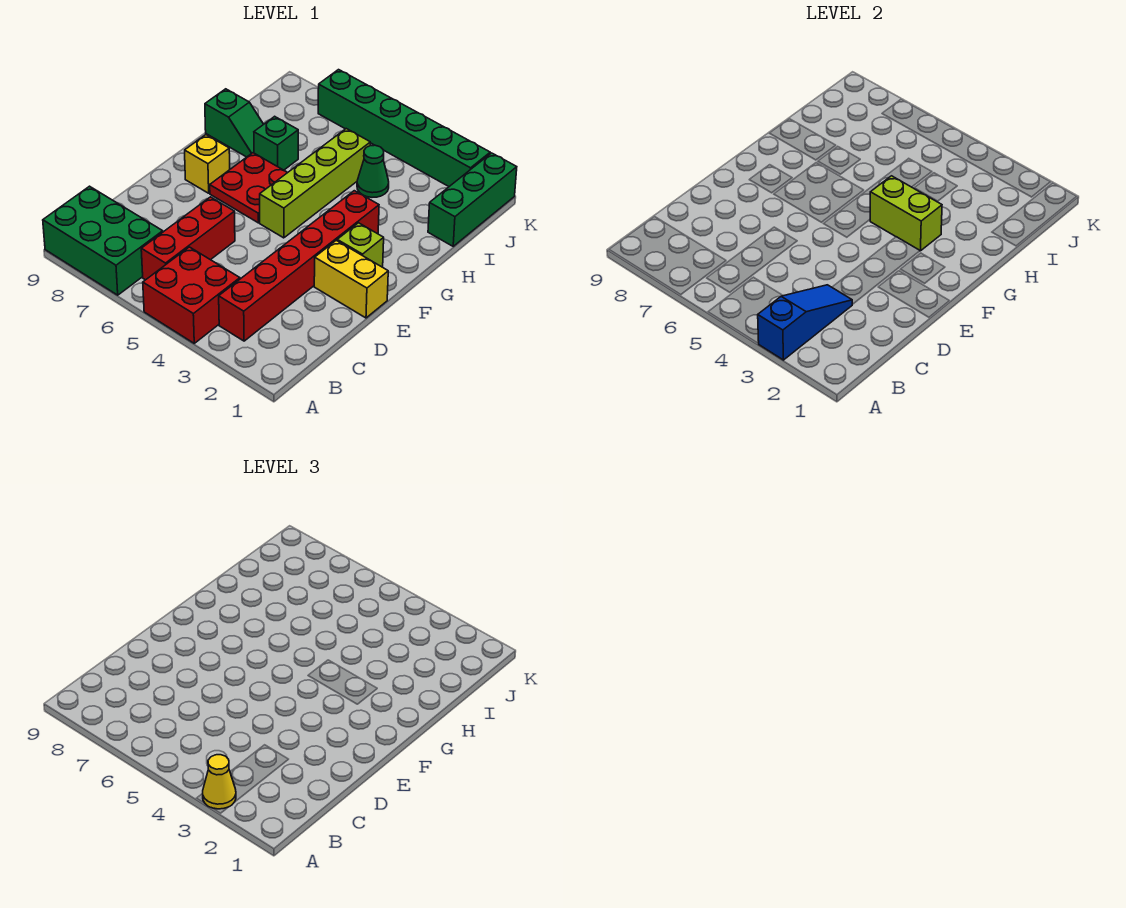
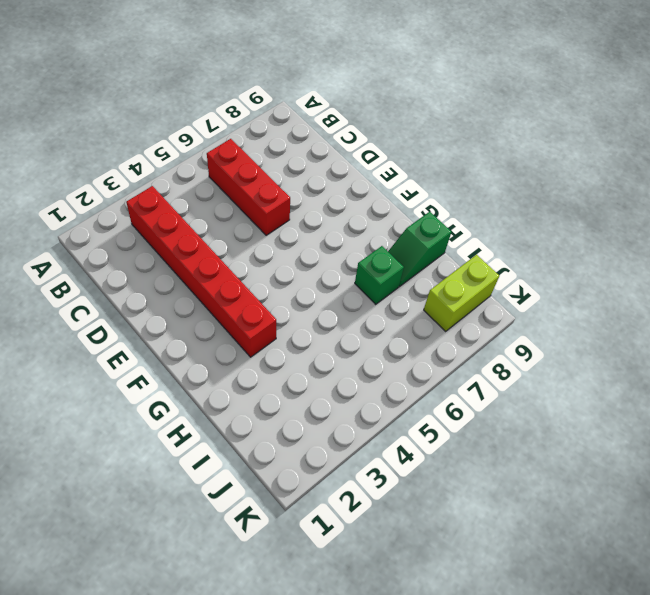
lime 1x2 brick [424,255,499,332] -> lime 1x2 brick moved to [870,176,942,251]
none -> red 2x2 brick [143,247,240,343]
none -> green 2x3 brick [43,186,163,295]
none -> yellow 1x2 brick [314,240,388,318]

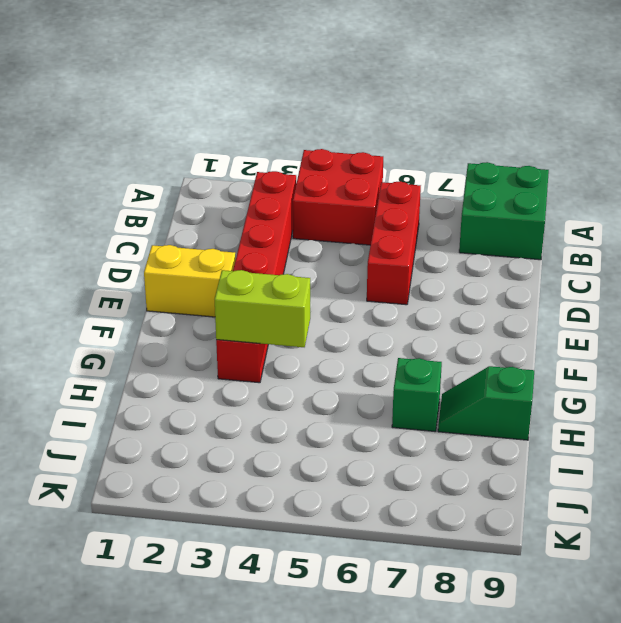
green 2x2 brick [459,162,549,260] -> green 2x3 brick [43,186,163,295]
none -> lime 1x1 brick [337,223,384,267]
none -> lime 1x4 brick [260,129,370,238]
none -> red 2x2 plate [210,153,287,223]

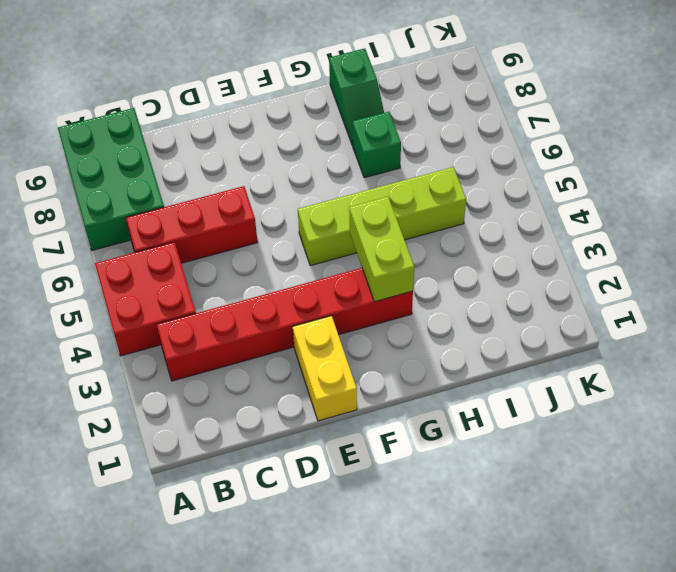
none -> lime 1x1 brick [337,223,384,267]
none -> red 2x2 plate [210,153,287,223]
none -> yellow 1x1 brick [185,135,230,193]

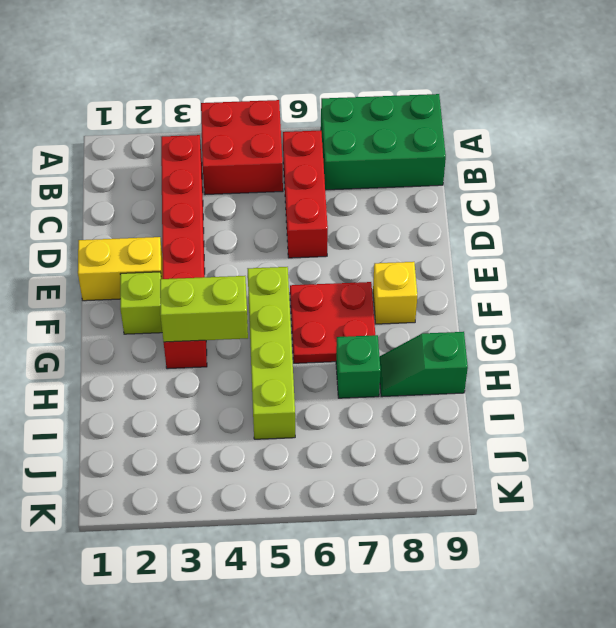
none -> green 1x3 brick [428,153,517,246]
none -> green 1x1 cone [357,145,389,197]
none -> green 1x6 brick [318,70,490,186]

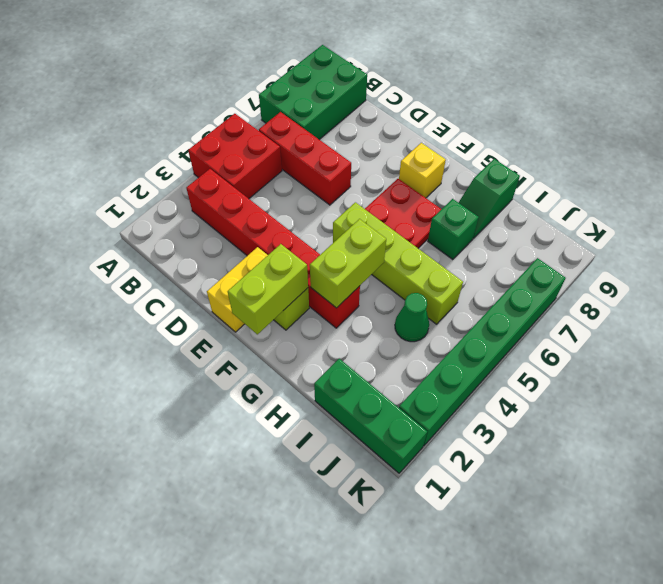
lime 1x2 brick [228,244,308,334] -> none
none -> blue 1x3 slope [758,285,852,360]
none -> yellow 1x1 cone [203,755,236,809]

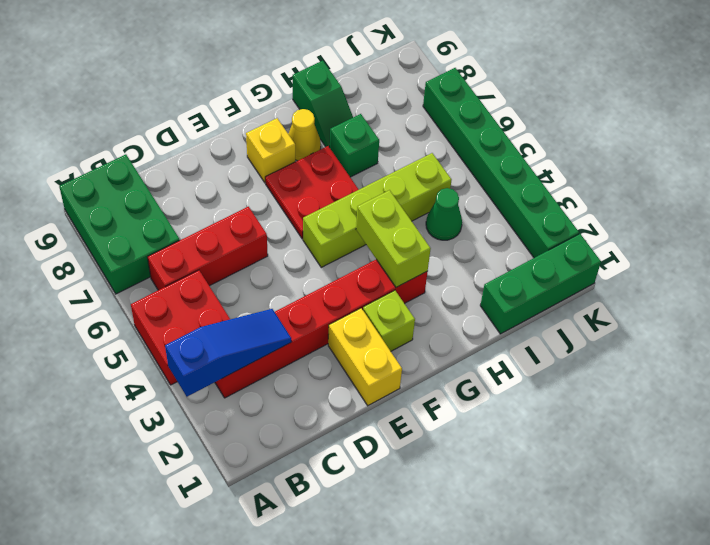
yellow 1x1 cone [288,109,321,161] -> yellow 1x1 cone moved to [203,755,236,809]

